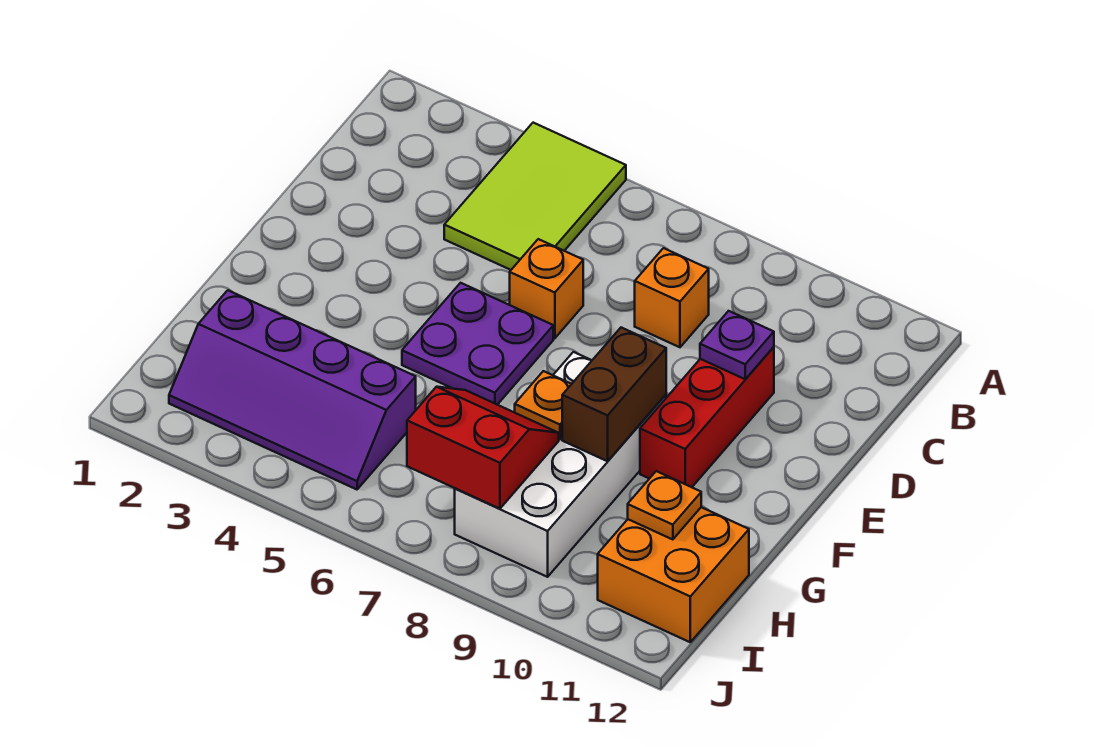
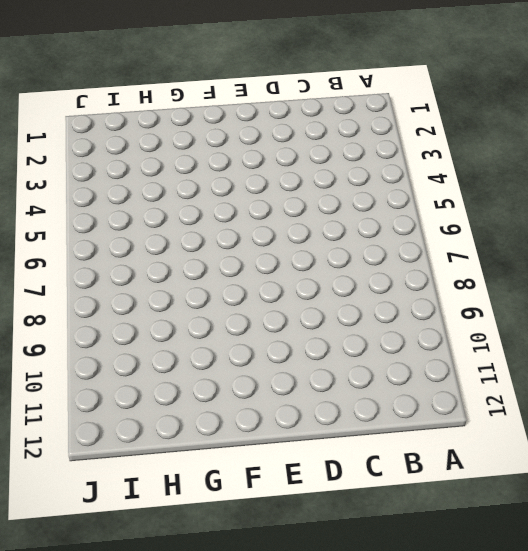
none -> lime 2x3 tile [444,123,626,270]
none -> orange 1x1 brick [635,248,709,347]
none -> orange 1x1 brick [510,239,583,338]

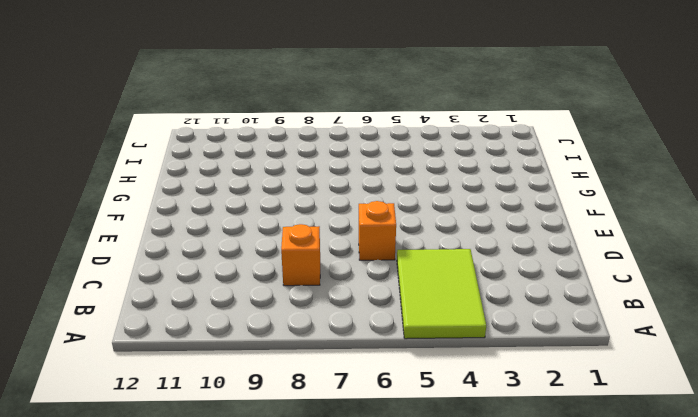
none -> red 1x3 brick [640,347,774,487]
none -> purple 2x2 plate [402,283,553,405]
none -> white 2x4 brick [455,352,666,577]

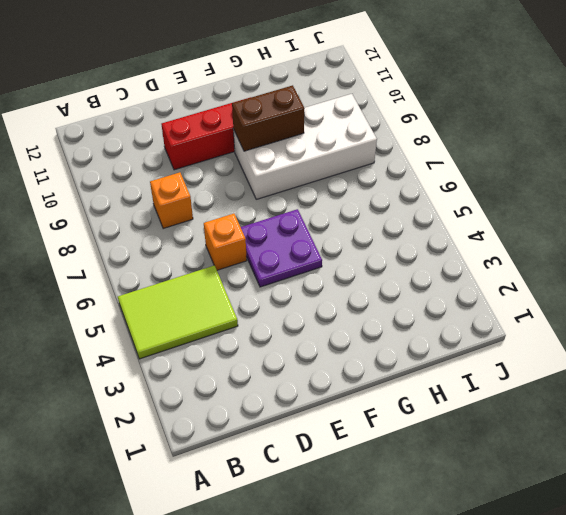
none -> purple 2x4 slope [169,290,416,489]
none -> orange 2x2 brick [598,507,749,642]
none -> purple 1x1 plate [700,311,774,379]

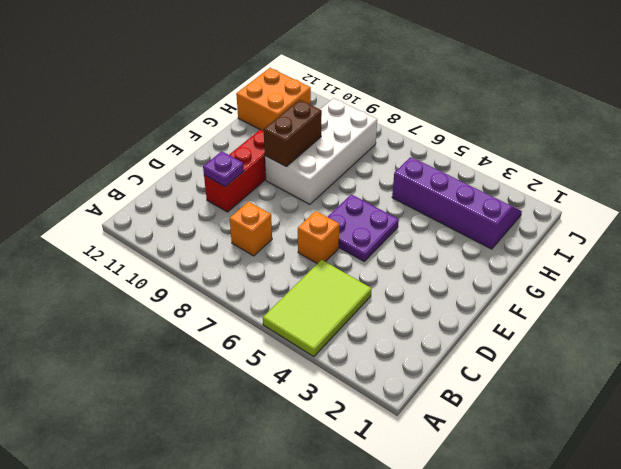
none -> orange 1x1 plate [515,371,571,439]
none -> red 2x2 slope [407,387,559,509]
none -> orange 1x1 plate [628,471,701,540]

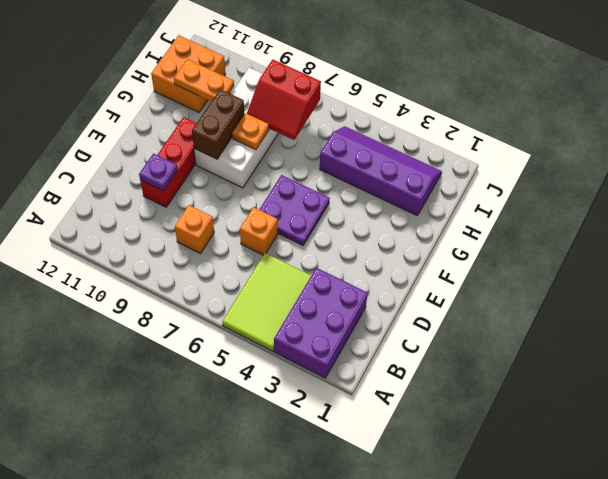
purple 2x3 brick [274,268,368,378] -> none
orange 1x2 plate [174,59,234,101] -> orange 1x1 plate [628,471,701,540]

